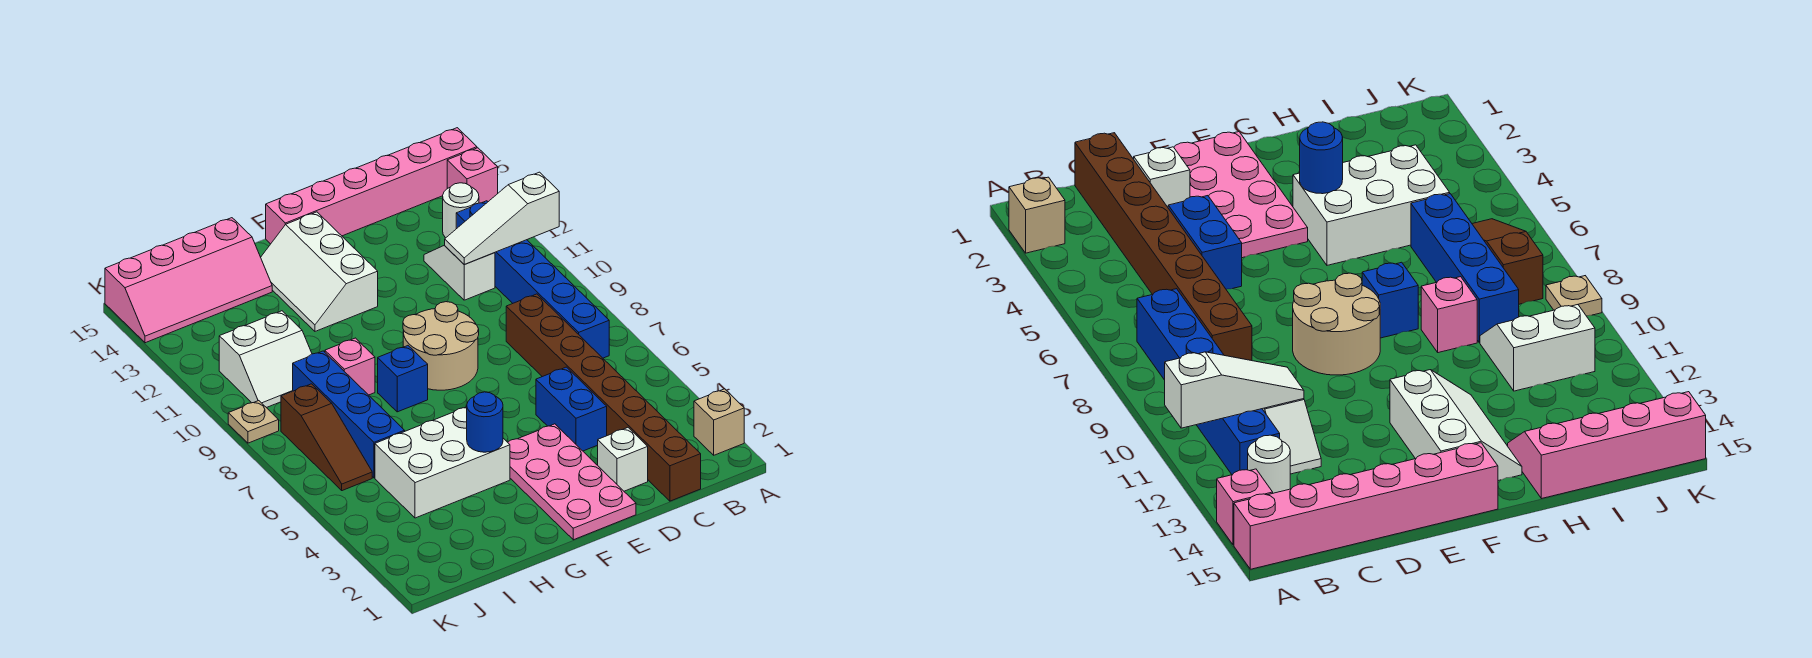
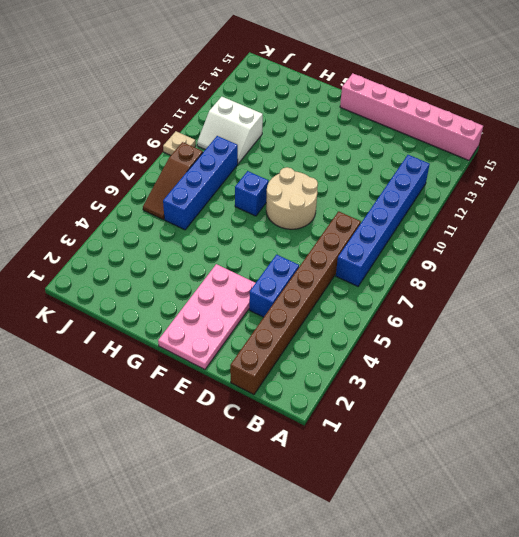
none -> tan 1x1 brick [694,389,744,455]
none -> pink 1x1 brick [447,148,498,203]
none -> white 1x1 round brick [443,183,479,238]

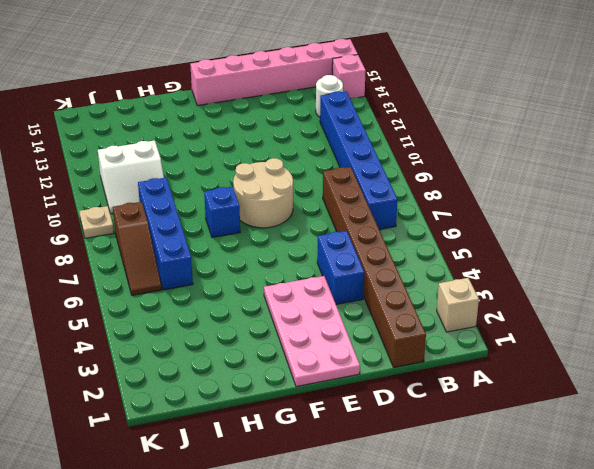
none -> white 1x2 slope [424,245,495,300]
none -> white 1x1 brick [598,428,648,491]
none -> white 2x3 slope [261,212,378,331]

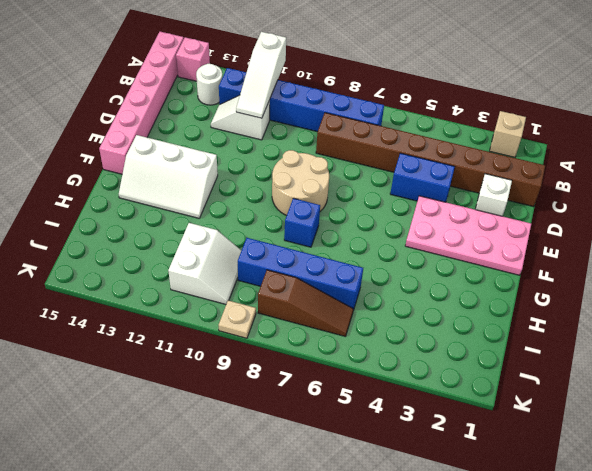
none -> white 2x3 brick [375,407,510,518]
none -> pink 1x1 brick [325,338,375,395]
none -> pink 2x4 slope [105,218,272,343]

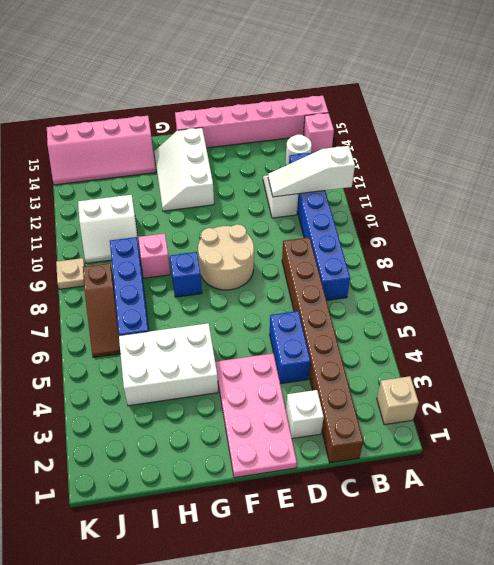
none -> blue 1x1 round brick [467,392,503,452]

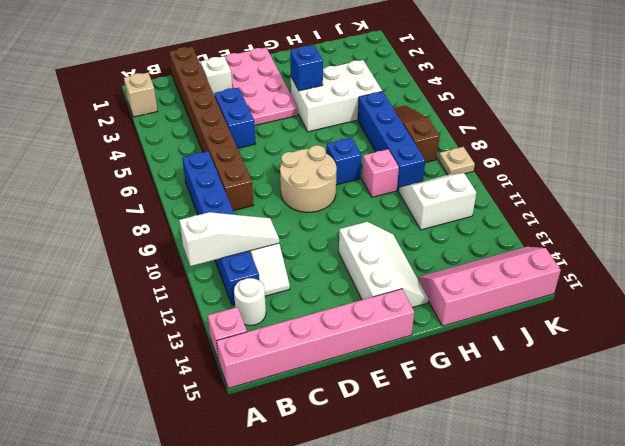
blue 1x1 brick [290,45,323,91] -> blue 1x1 round brick [467,392,503,452]

